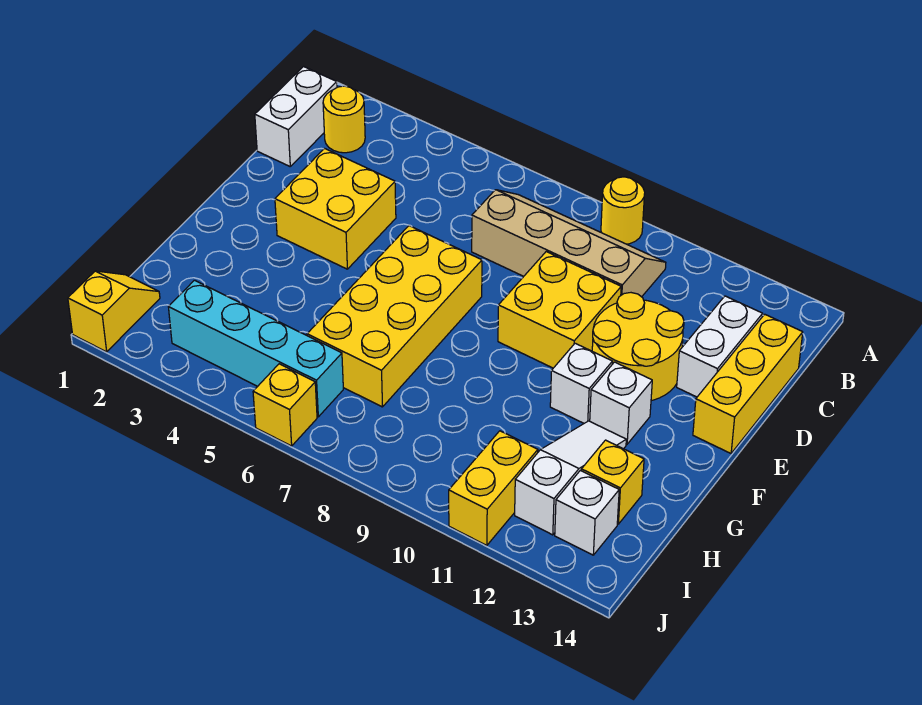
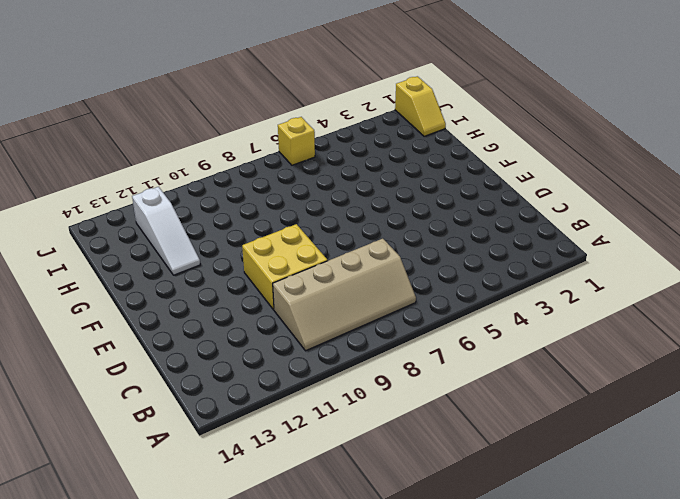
none -> yellow 1x1 round brick [601,177,645,244]
none -> white 1x2 brick [255,67,337,166]
none -> yellow 1x1 round brick [323,86,365,153]

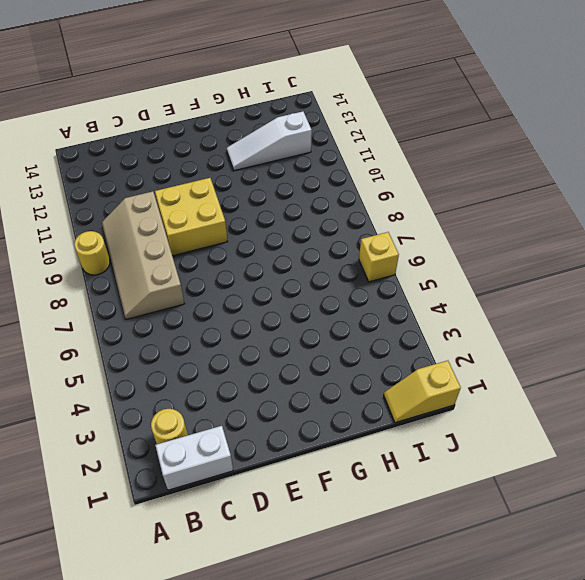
none -> white 1x2 brick [677,296,763,397]
none -> yellow 1x3 brick [693,314,803,453]
none -> yellow 2x2 brick [275,149,396,269]

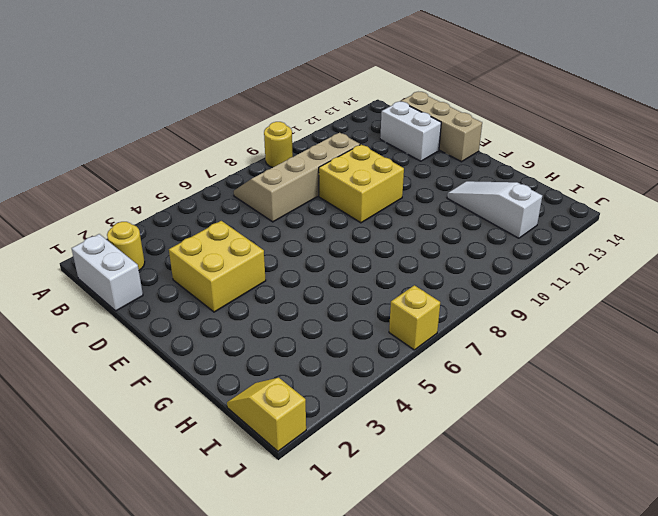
tan 1x3 brick [401,92,482,162] -> yellow 1x3 brick [693,314,803,453]
none -> yellow 2x2 round brick [592,293,684,401]
none -> yellow 2x4 brick [307,226,482,407]
none -> white 1x1 brick [550,343,613,423]

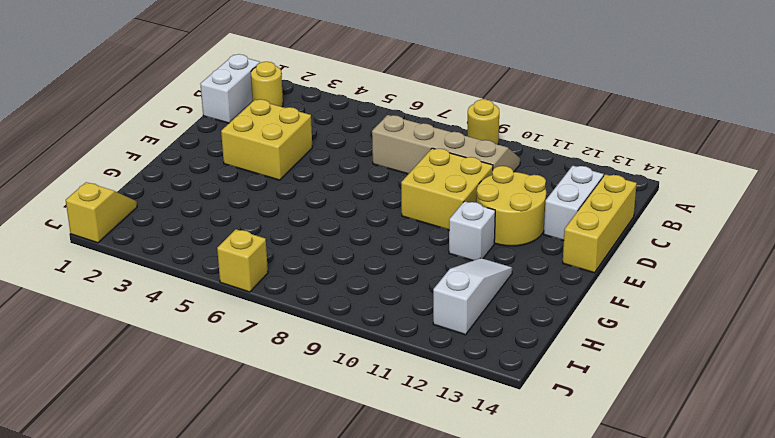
none -> yellow 2x4 brick [307,226,482,407]
none -> white 1x1 brick [590,362,652,444]
none -> yellow 1x1 brick [581,440,644,524]

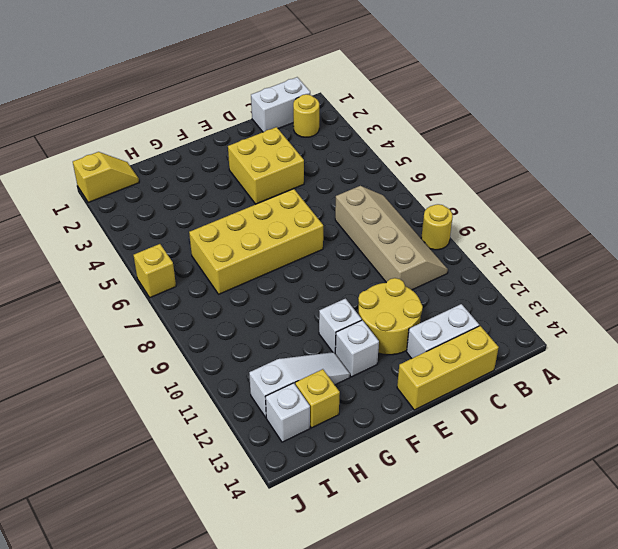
none -> yellow 2x2 brick [498,252,621,368]
none -> cyan 1x4 brick [169,280,343,417]
none -> yellow 1x2 brick [449,431,538,545]

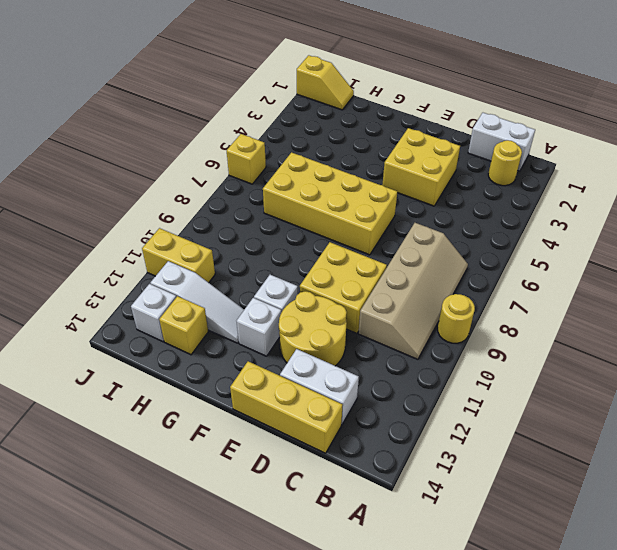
none -> cyan 1x4 brick [169,280,343,417]

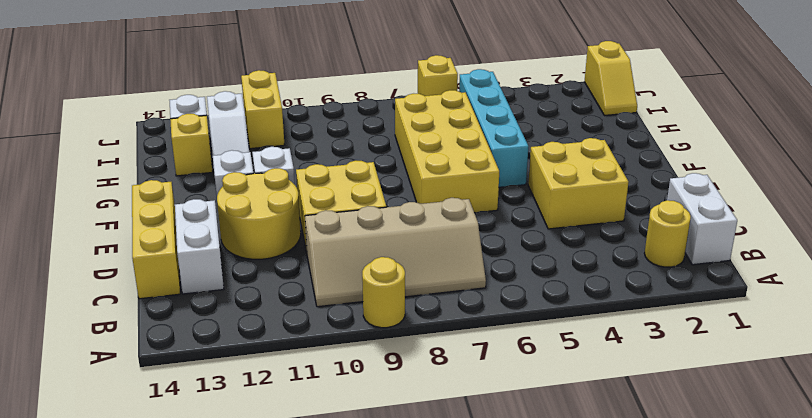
cyan 1x4 brick [459,69,529,187] -> cyan 1x4 brick turned to [169,280,343,417]

